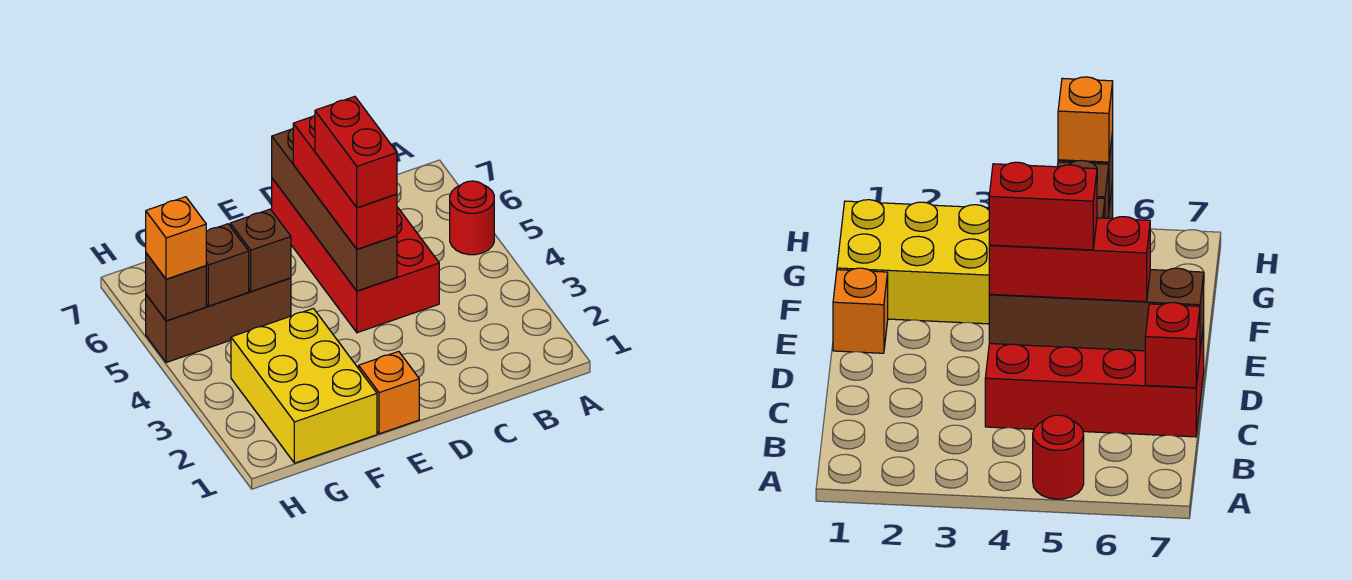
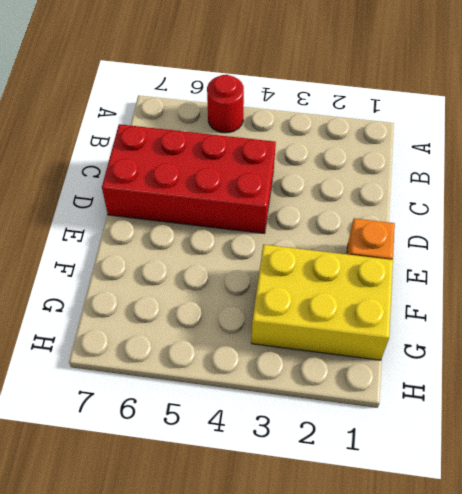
none -> brown 1x3 brick [146,278,291,363]
none -> red 1x1 brick [1145,302,1200,388]
none -> brown 1x4 brick [272,128,397,291]

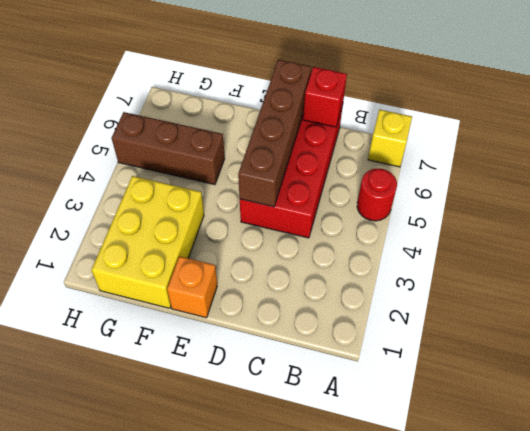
yellow 1x1 brick [368,110,412,167] -> none
none -> brown 1x1 brick [230,209,291,292]
none -> brown 1x1 brick [206,224,249,306]
none -> brown 1x1 brick [146,253,206,321]

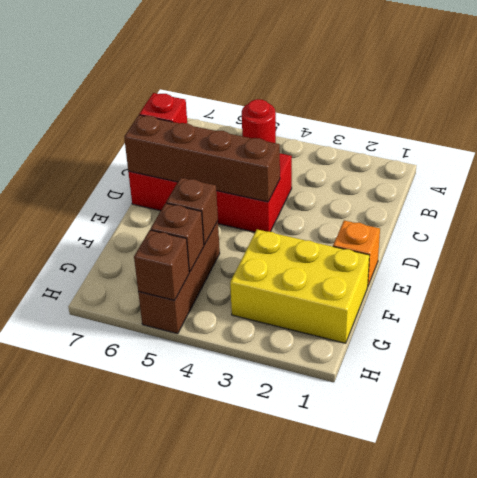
none -> red 1x3 brick [293,115,397,249]
none -> orange 1x1 brick [146,197,206,279]
none -> red 1x2 brick [315,97,397,208]

